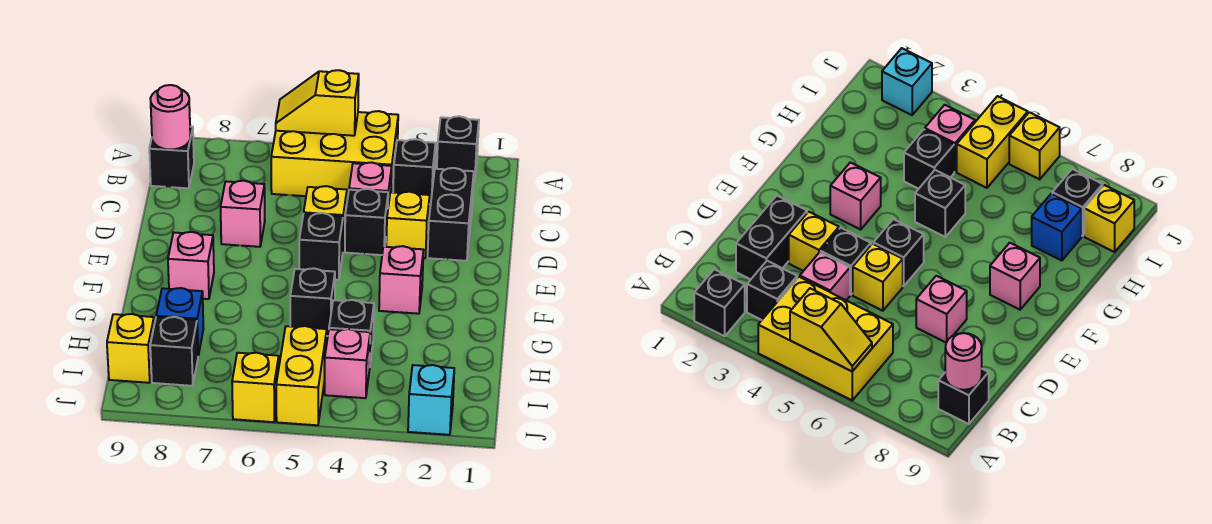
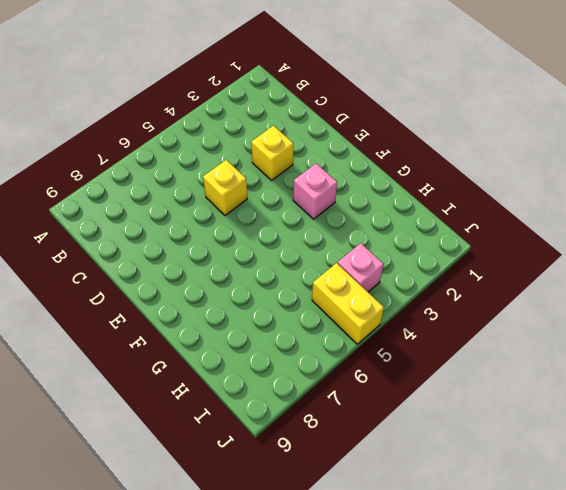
none -> black 1x1 brick [437,116,479,181]
none -> yellow 2x3 brick [271,111,398,199]
none -> black 1x1 brick [393,139,436,205]

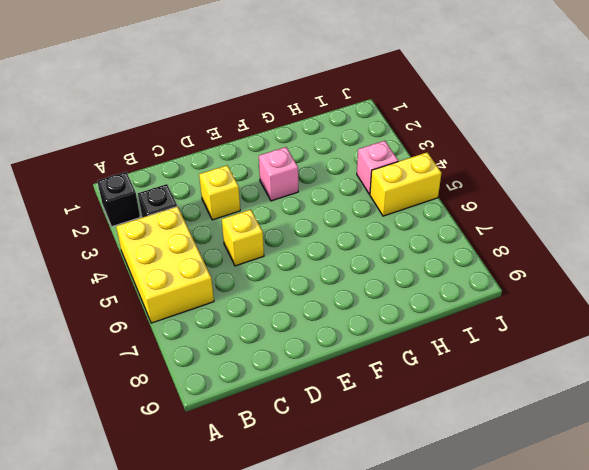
none -> black 1x1 brick [149,127,194,188]
none -> black 1x2 brick [428,168,474,261]
none -> pink 1x1 brick [349,162,392,206]

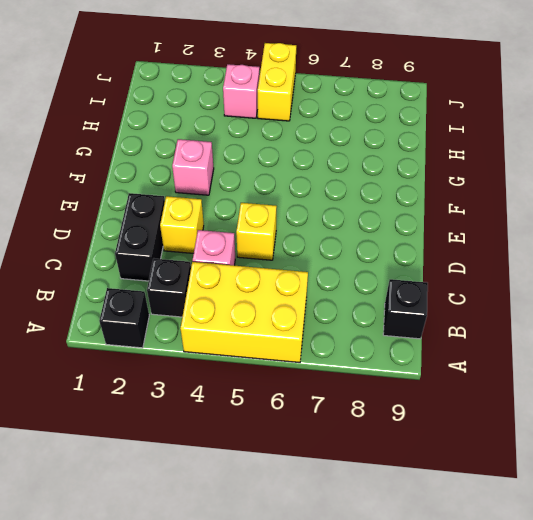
none -> black 1x1 brick [345,189,388,255]
none -> pink 1x1 brick [221,181,265,247]
none -> black 1x1 brick [299,213,343,280]

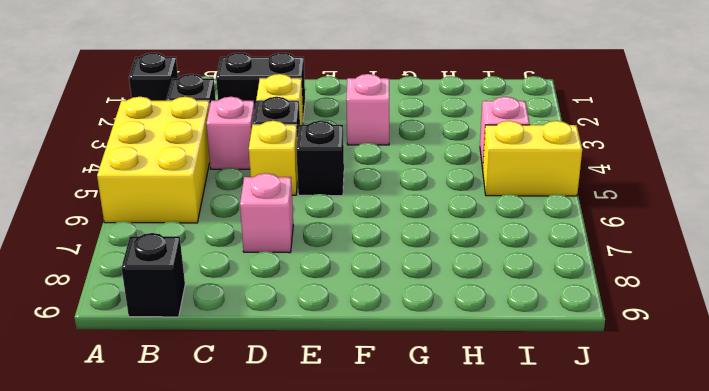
none -> pink 1x1 brick [168,232,214,299]
none -> black 1x1 brick [290,268,335,336]
none -> black 1x1 brick [329,300,374,362]

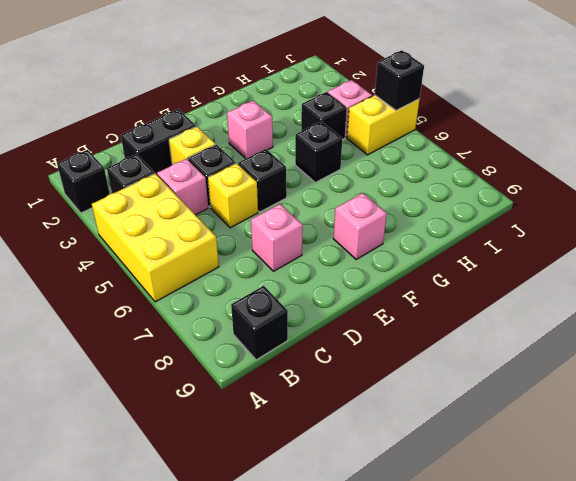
black 1x1 brick [375,50,424,111] -> black 1x1 brick moved to [150,317,198,386]
none -> blue 1x1 brick [156,288,204,355]
none -> yellow 1x1 brick [107,314,154,383]
none -> cyan 1x1 brick [408,365,454,435]

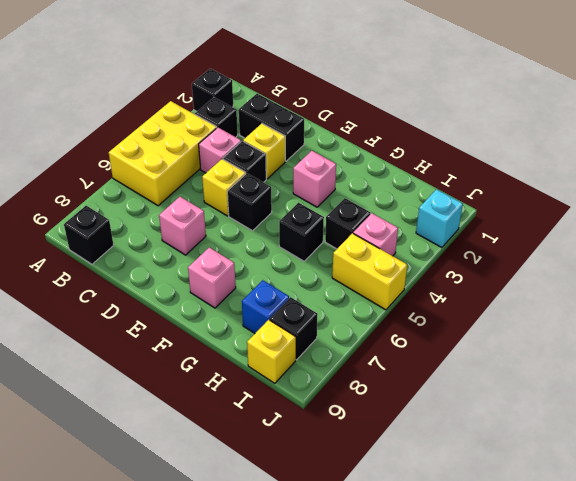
none -> yellow 1x1 brick [232,353,279,422]
none -> yellow 1x2 slope [276,70,359,136]
none -> pink 1x1 round brick [150,85,190,150]

